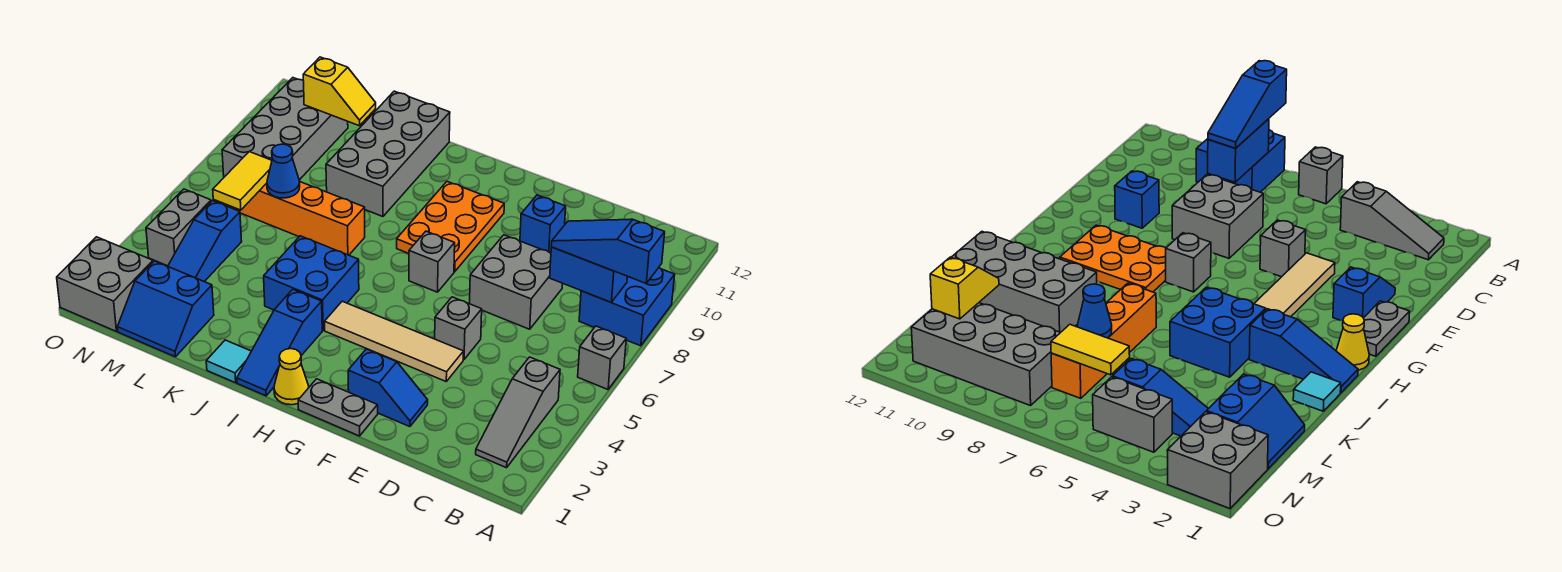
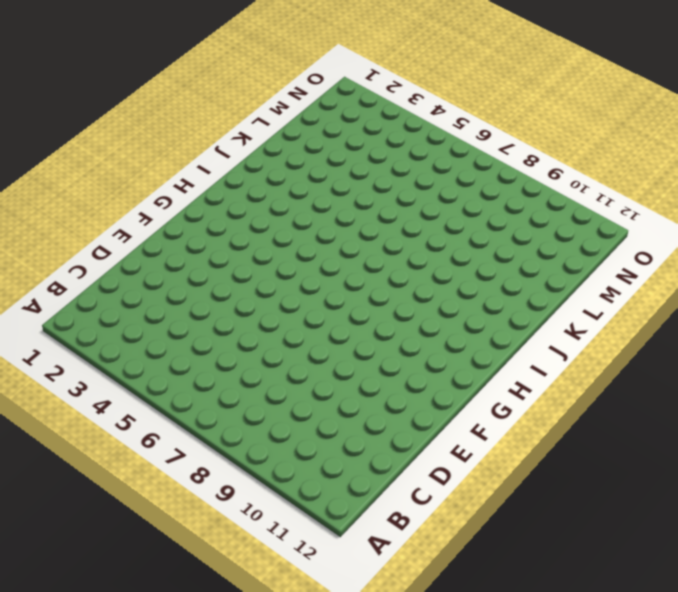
none -> grey 1x1 brick [578,326,626,389]
none -> blue 2x2 brick [579,268,675,346]
none -> grey 1x3 slope [476,357,560,468]

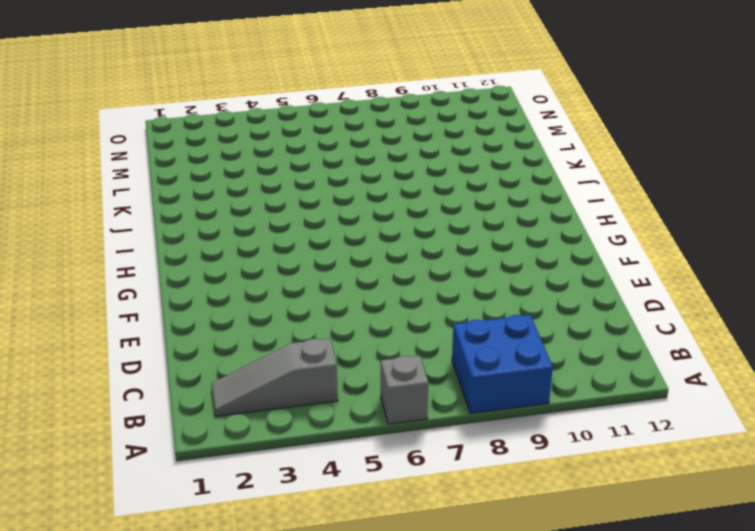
none -> grey 2x2 brick [470,235,562,329]
none -> blue 1x2 slope [348,349,428,427]
none -> tan 1x4 tile [324,301,464,381]

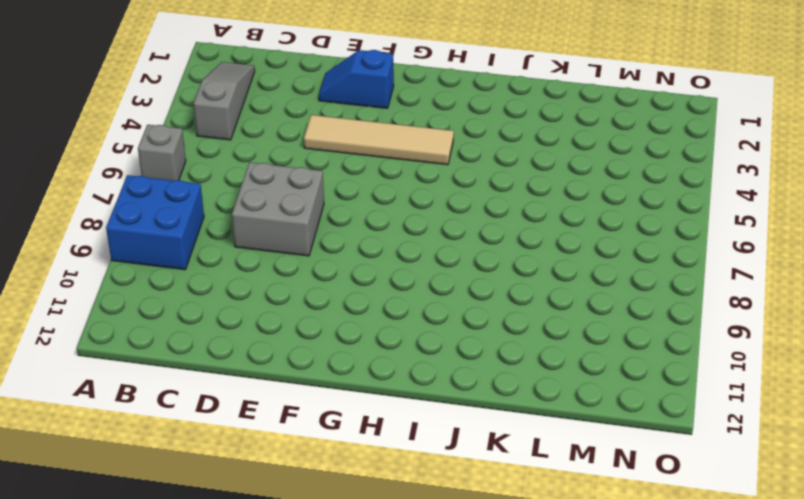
none -> grey 1x1 brick [435,297,482,360]
none -> blue 1x1 brick [520,195,566,253]
none -> grey 1x2 plate [298,379,378,436]

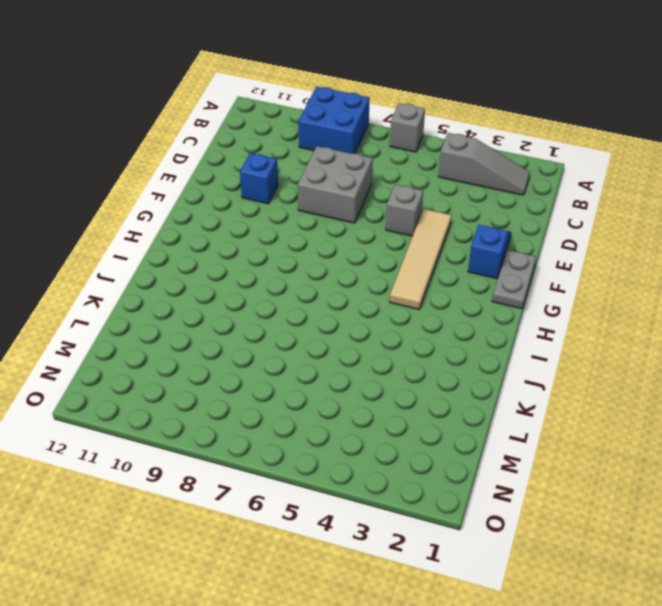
none -> grey 1x1 brick [409,231,455,292]
none -> orange 2x3 plate [397,182,504,272]
none -> yellow 1x1 cone [274,349,309,405]

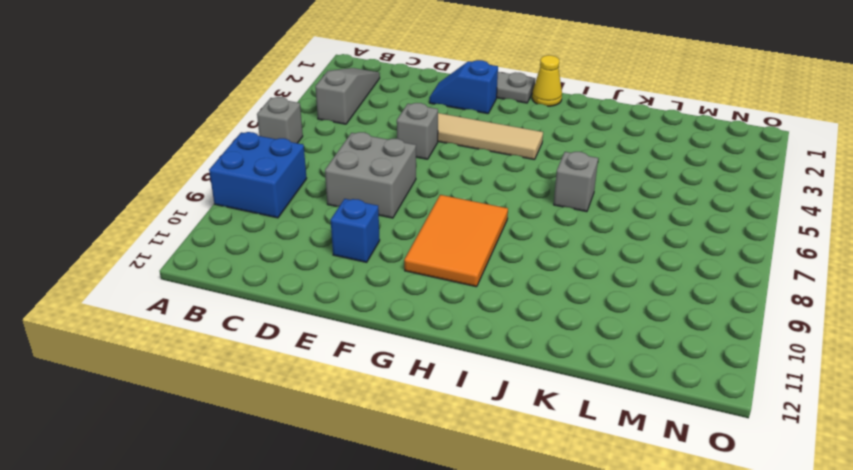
orange 2x3 tile [404,195,508,287] -> orange 2x3 plate [397,182,504,272]
grey 1x1 brick [554,152,598,212] -> grey 1x1 brick moved to [409,231,455,292]
none -> blue 1x3 slope [237,290,322,396]
none -> blue 2x2 brick [264,236,359,330]
none -> cyan 1x1 tile [206,340,251,383]

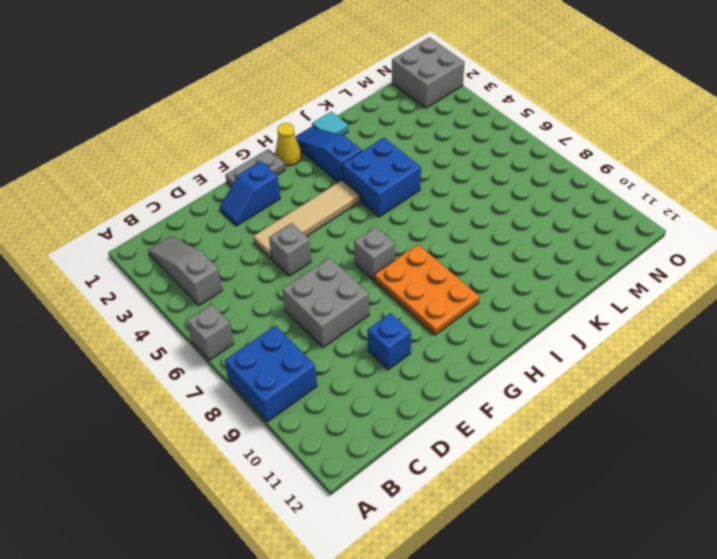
none -> orange 1x4 brick [234,182,365,255]
none -> grey 2x4 brick [326,91,450,217]
none -> blue 2x2 slope [117,261,214,357]

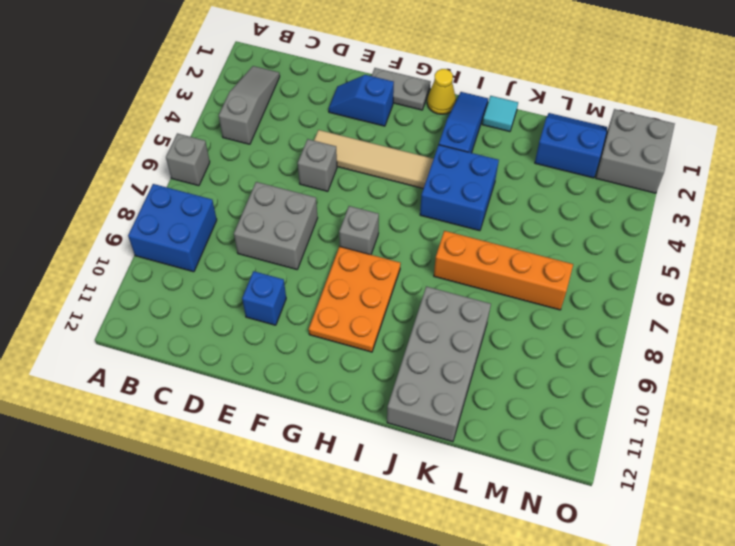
none -> blue 1x3 slope [168,201,242,282]
none -> grey 2x4 brick [222,78,348,180]
none -> grey 1x2 brick [146,189,211,266]

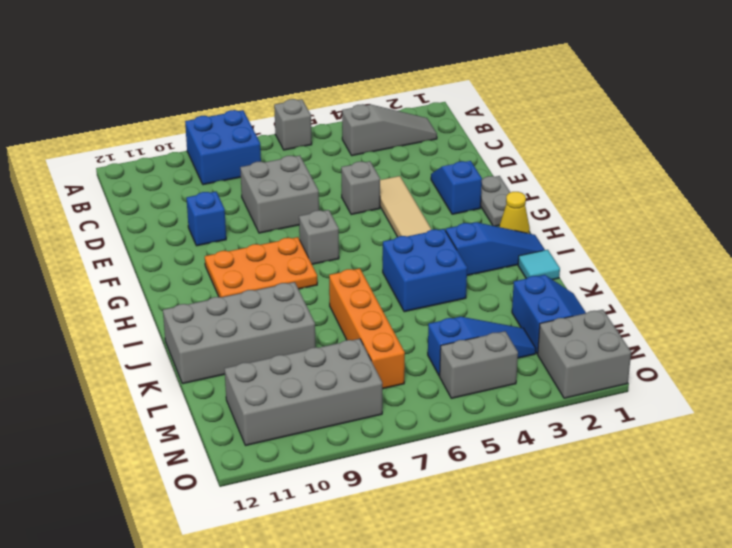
none -> blue 1x2 brick [550,247,627,302]
none -> blue 1x1 cone [267,144,300,198]
none -> yellow 1x2 slope [303,57,376,126]

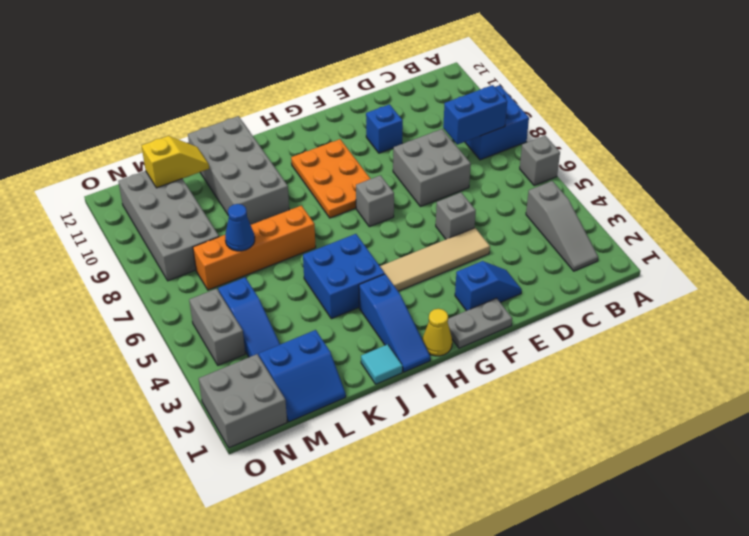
none -> yellow 1x2 tile [213,151,272,210]
none -> blue 1x3 slope [551,219,665,283]

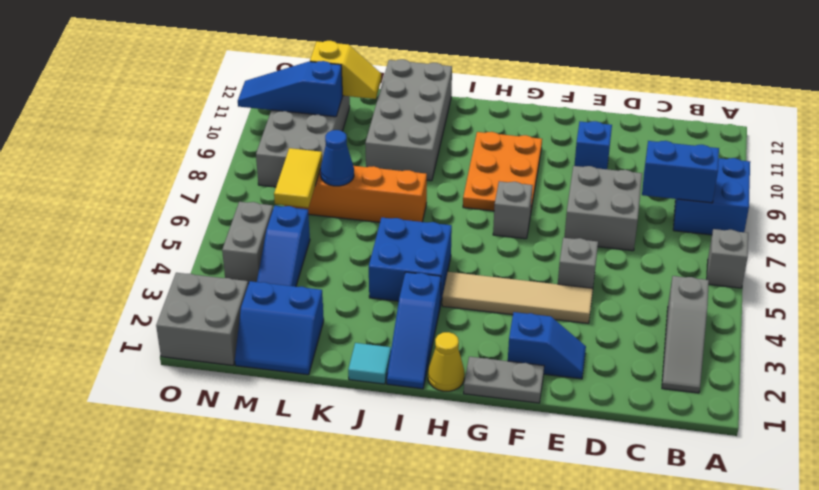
blue 1x3 slope [238,61,343,117] -> blue 1x3 slope moved to [551,219,665,283]

